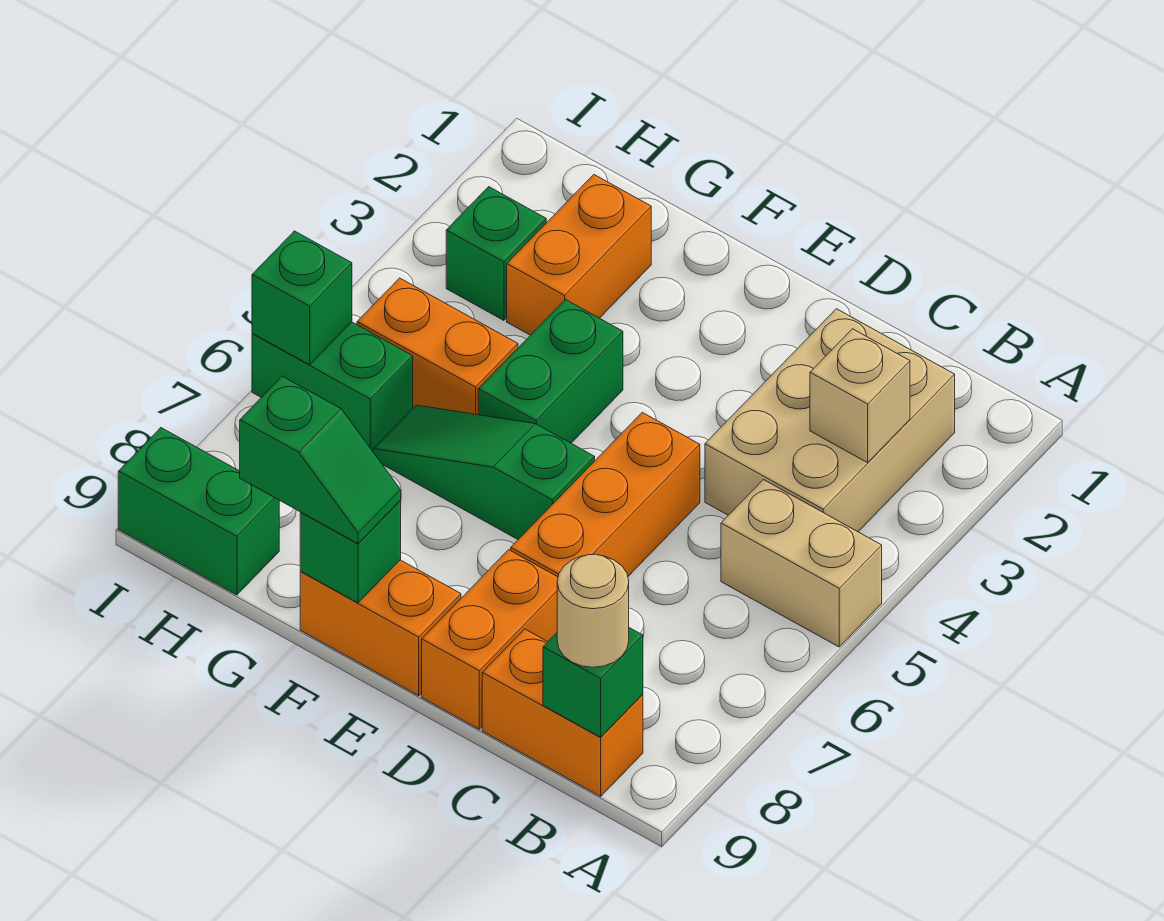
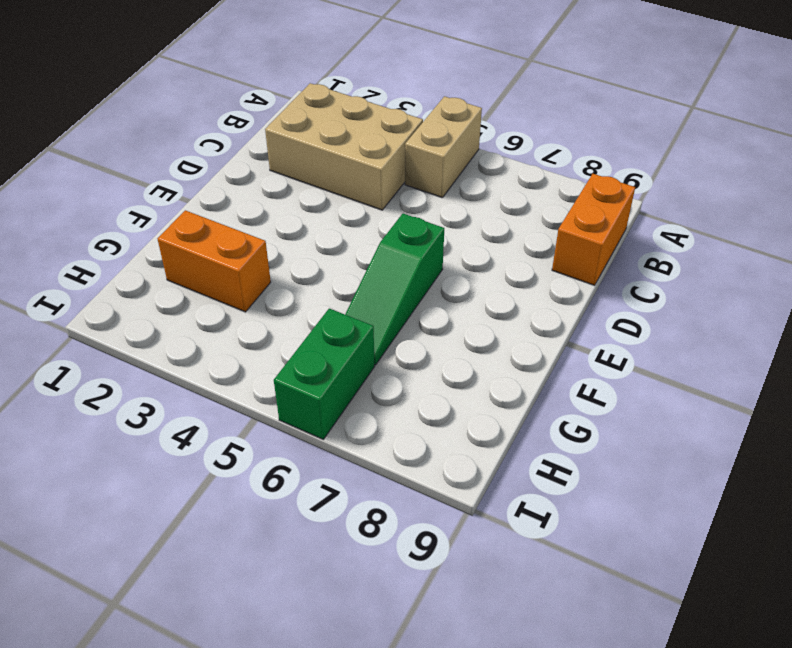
none -> orange 1x3 brick [511,413,700,577]
none -> orange 1x2 brick [422,550,558,729]
none -> orange 1x2 brick [300,560,461,696]

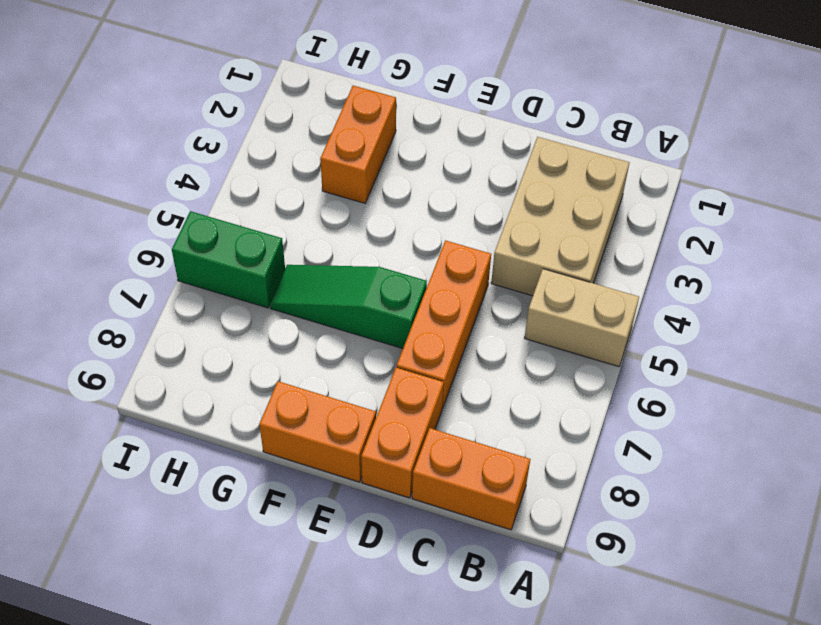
none -> green 1x2 brick [478,300,623,443]
none -> orange 1x2 brick [357,278,518,415]
none -> green 1x1 brick [446,187,546,320]

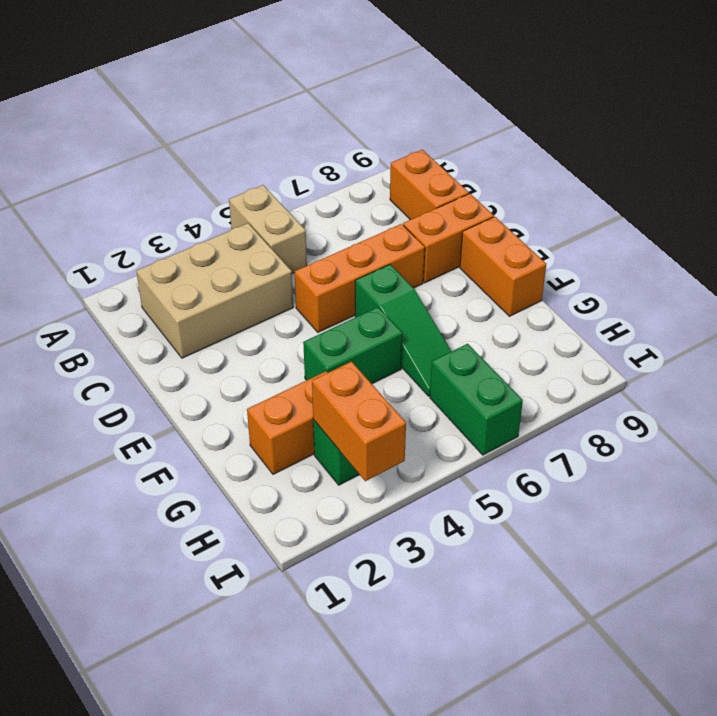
orange 1x2 brick [312,362,406,481] -> orange 1x2 brick moved to [357,278,518,415]
none -> green 1x2 brick [118,428,279,595]
none -> tan 1x1 brick [810,329,910,463]
none -> green 1x1 brick [543,628,643,737]

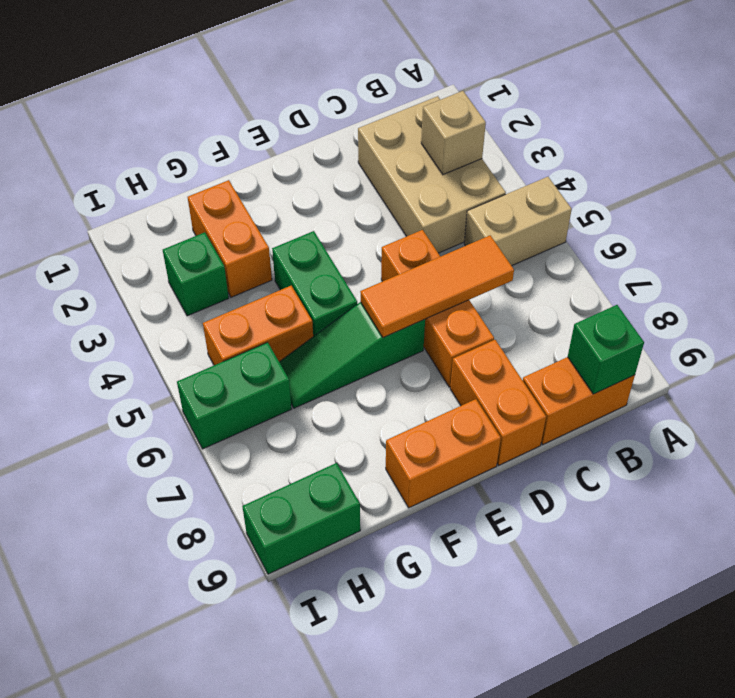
orange 1x3 tile [360,235,514,338] -> none
none -> green 1x1 brick [300,501,401,603]
none -> green 1x1 brick [252,231,352,365]
none -> tan 1x1 round brick [557,554,629,667]

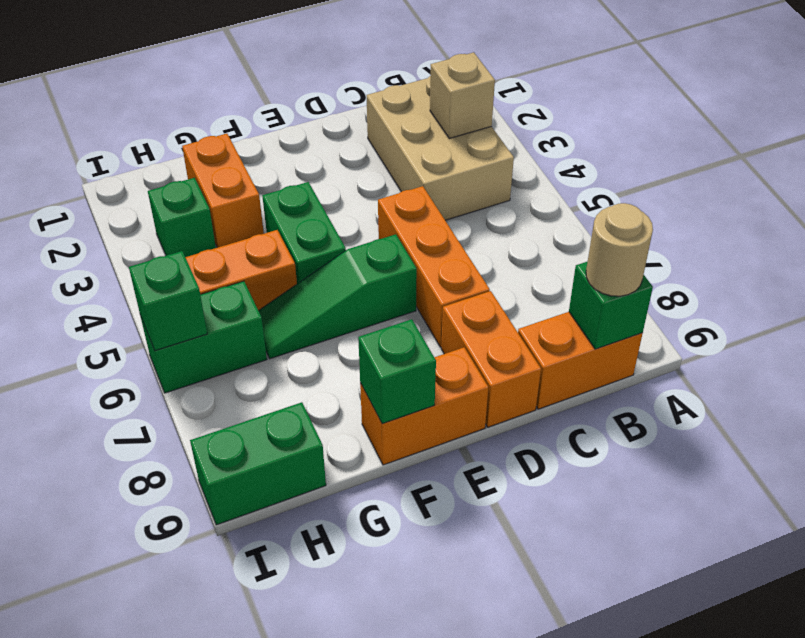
none -> tan 1x2 brick [721,480,882,647]
none -> green 1x2 slope [240,376,401,544]

